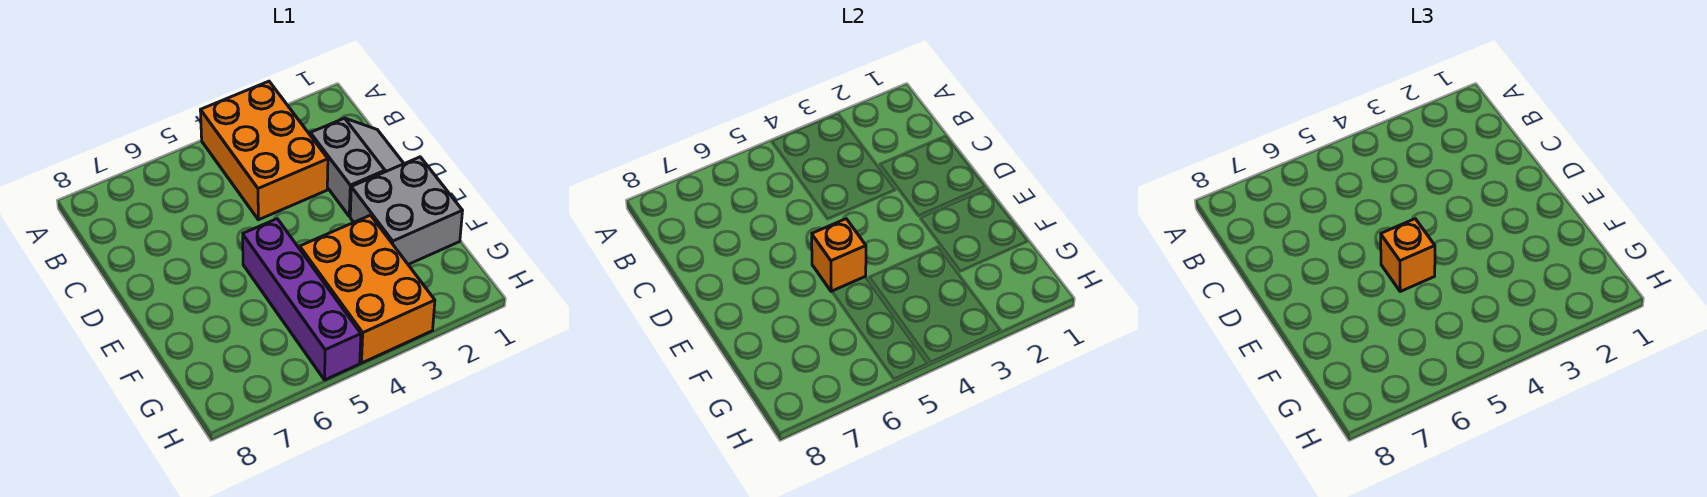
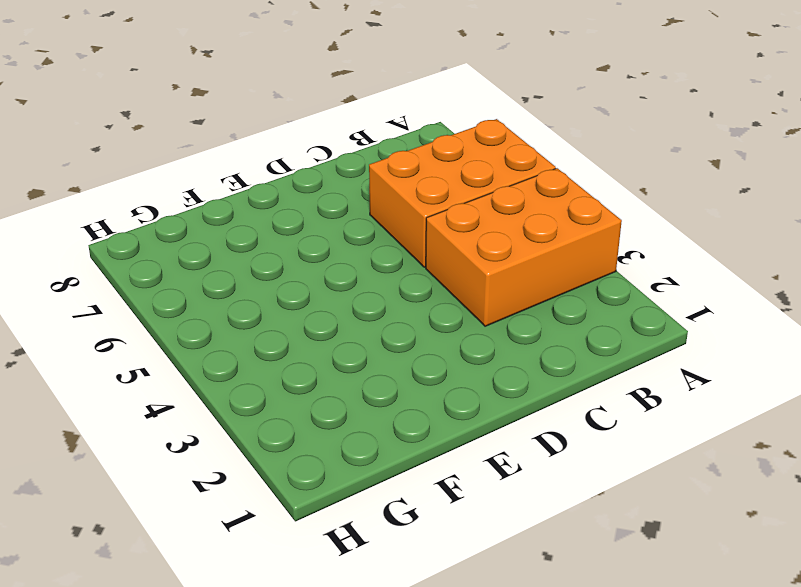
orange 2x3 brick [369,119,556,267] -> orange 2x3 brick moved to [300,215,435,363]
none -> grey 2x2 slope [310,118,404,216]
none -> grey 2x2 brick [350,157,463,264]

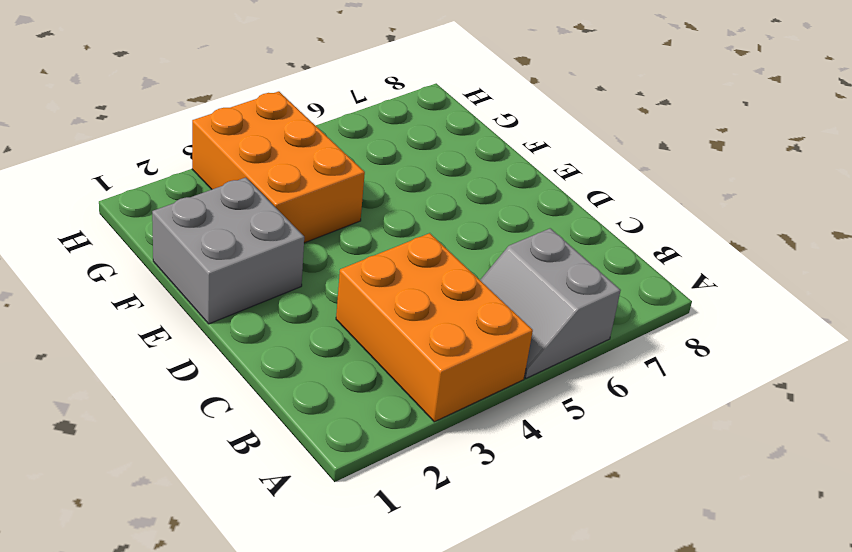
grey 2x2 slope [480,228,621,378] -> grey 2x2 slope moved to [310,118,404,216]
none -> purple 1x4 brick [243,219,361,380]
none -> orange 1x1 brick [812,219,866,292]

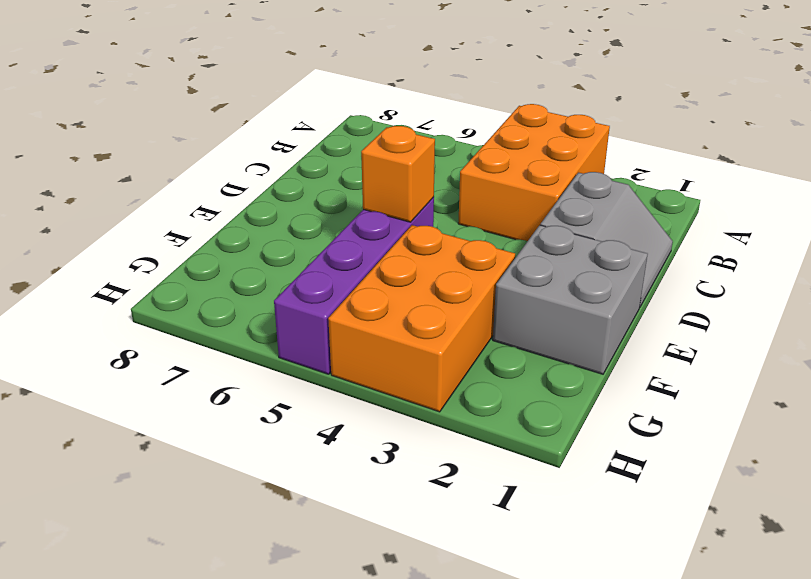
none -> orange 1x1 brick [1381,219,1435,291]

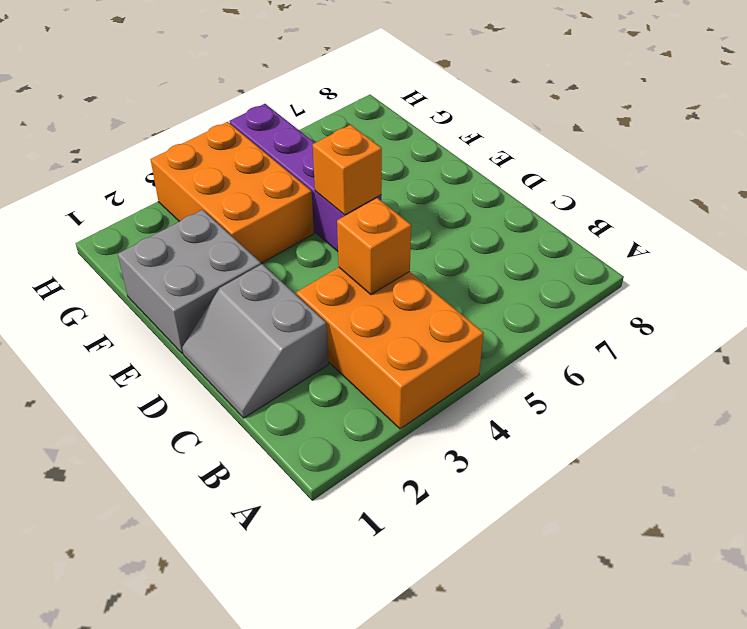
orange 1x1 brick [337,198,411,295] -> orange 1x1 brick moved to [1381,219,1435,291]

